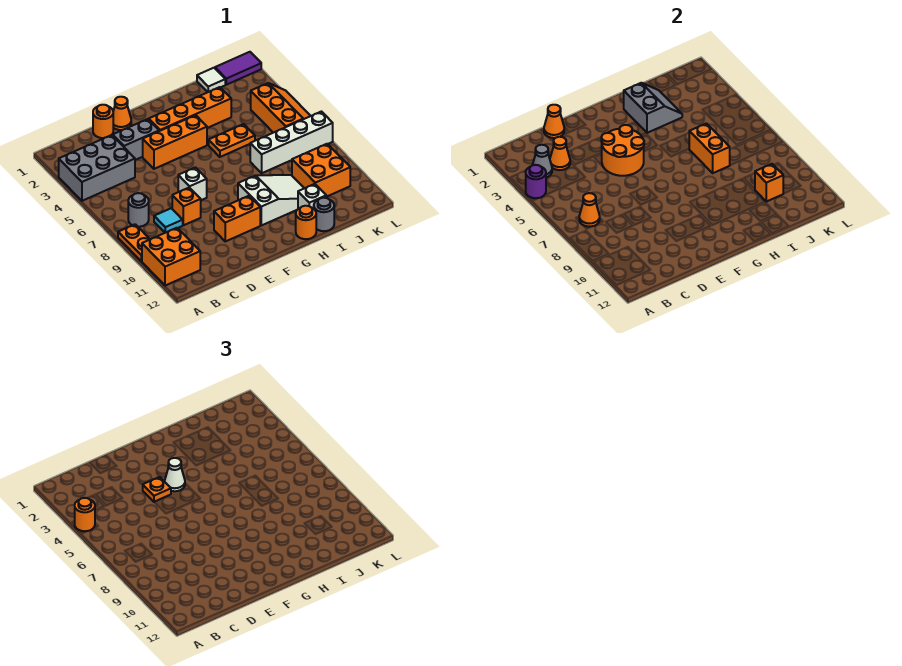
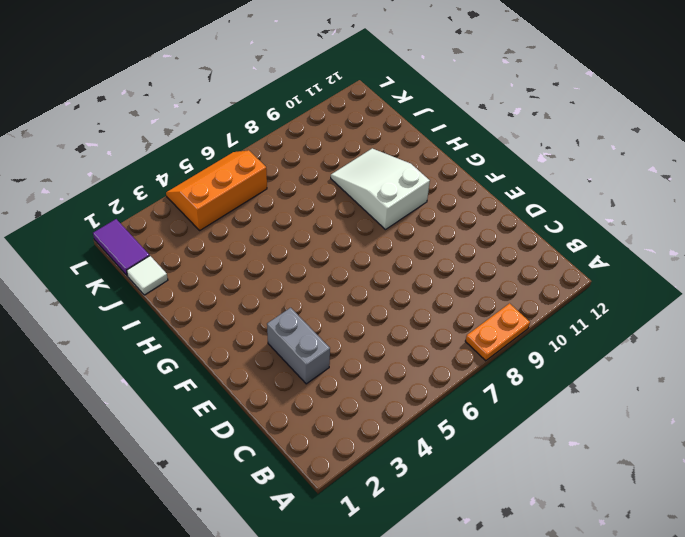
none -> grey 2x3 brick [59,135,135,201]
none -> orange 2x2 brick [142,228,200,286]
none -> grey 1x1 round brick [128,193,149,227]
none -> cyan 1x1 tile [154,208,183,233]

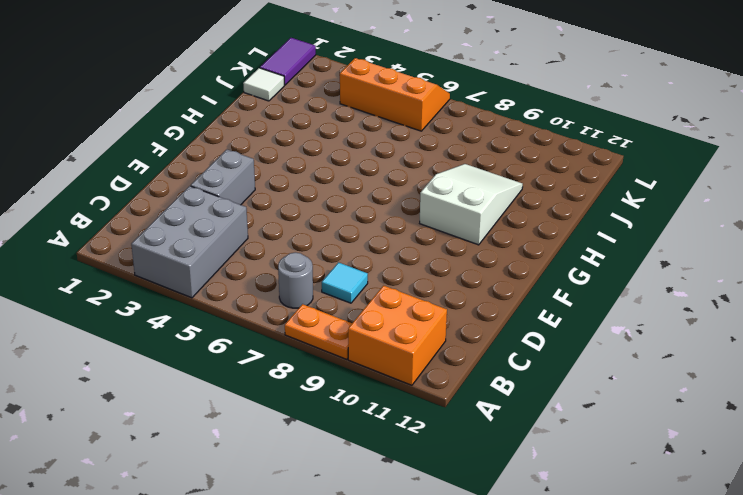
none -> orange 1x1 round brick [93,105,113,138]
none -> orange 1x1 brick [172,188,201,225]
none -> orange 1x1 cone [113,97,131,130]
none -> orange 1x3 brick [143,115,207,169]

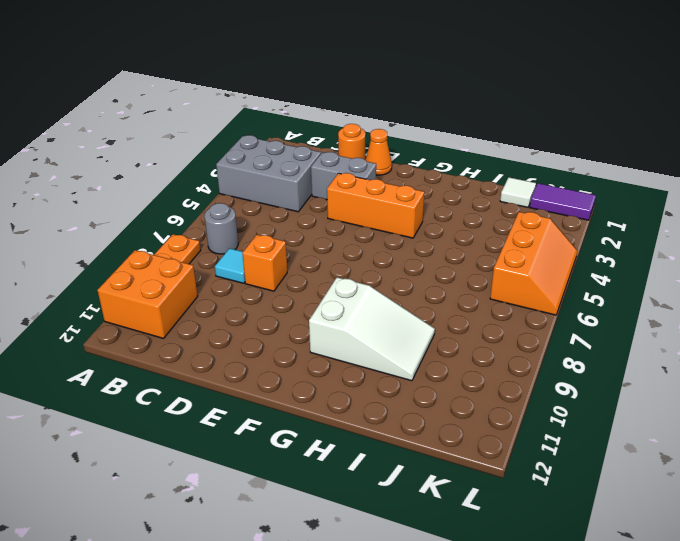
none -> white 1x1 brick [178,167,207,200]
none -> orange 1x2 brick [214,196,260,241]
none -> orange 1x4 brick [149,87,231,131]
none -> orange 1x2 plate [209,124,255,157]

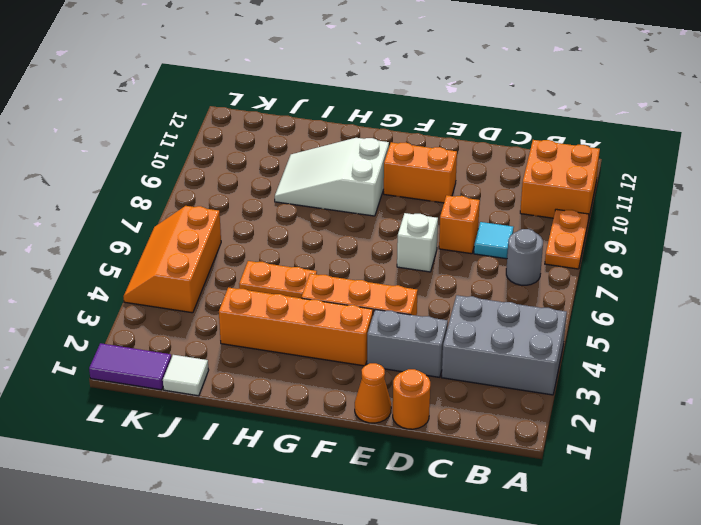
none -> orange 1x1 round brick [296,206,316,239]
none -> white 1x4 brick [250,112,333,173]
none -> white 1x1 brick [298,184,326,209]
none -> grey 1x1 round brick [314,198,334,231]

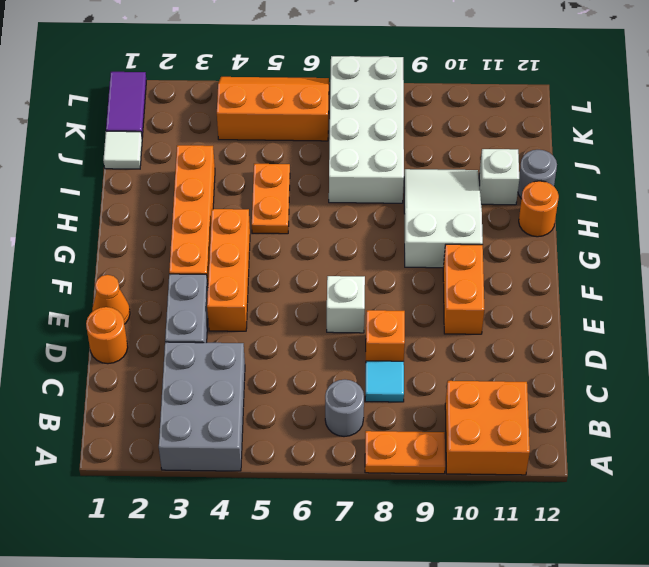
white 2x4 brick [329,56,404,203] -> white 1x4 brick [250,112,333,173]
none -> orange 2x2 brick [292,144,350,197]
none -> purple 1x1 round brick [526,165,546,198]
none -> grey 1x1 cone [533,145,552,177]
none -> orange 1x1 cone [579,193,600,227]

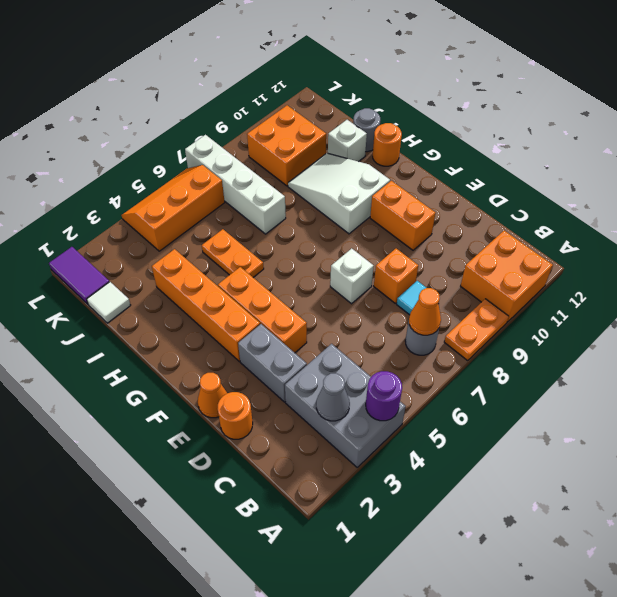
none -> orange 1x1 cone [550,137,570,170]
none -> orange 1x1 cone [544,105,564,138]
none -> orange 2x2 round brick [601,125,644,176]
none -> grey 2x2 slope [624,83,682,133]

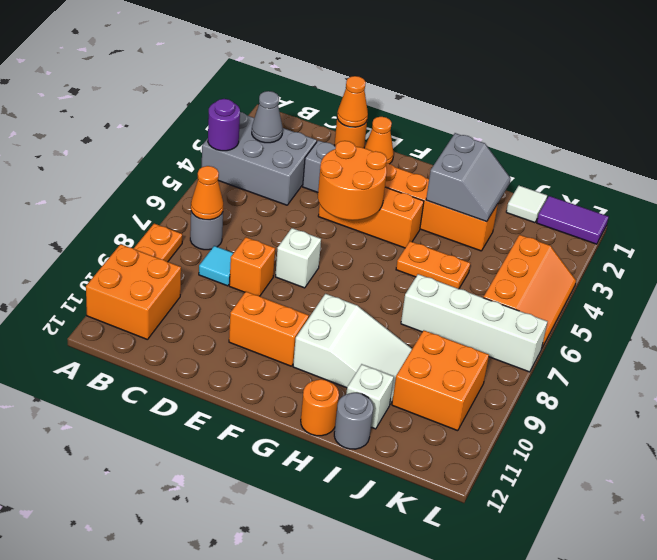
none -> orange 1x1 cone [550,137,570,170]
none -> orange 1x2 brick [689,123,730,173]
none -> orange 1x1 brick [755,164,783,202]
none -> orange 1x1 round brick [75,498,95,531]

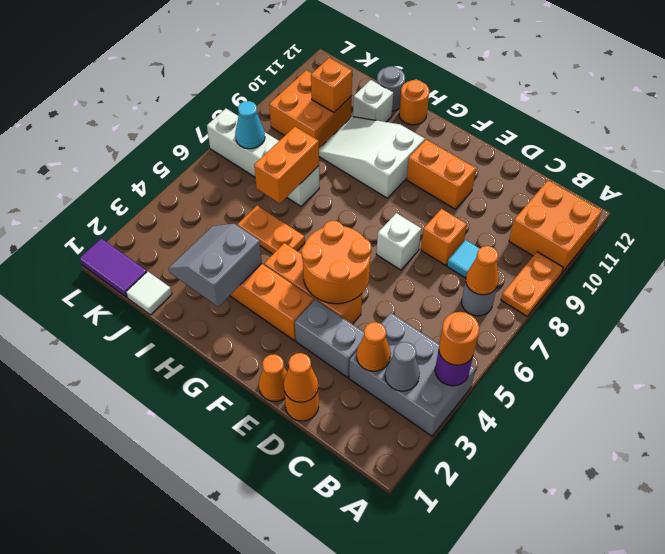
cyan 1x1 cone [235,101,265,149] -> none
none -> orange 2x3 slope [251,83,310,133]
none -> orange 1x1 plate [143,477,171,502]
none -> white 1x1 cone [165,458,185,491]

